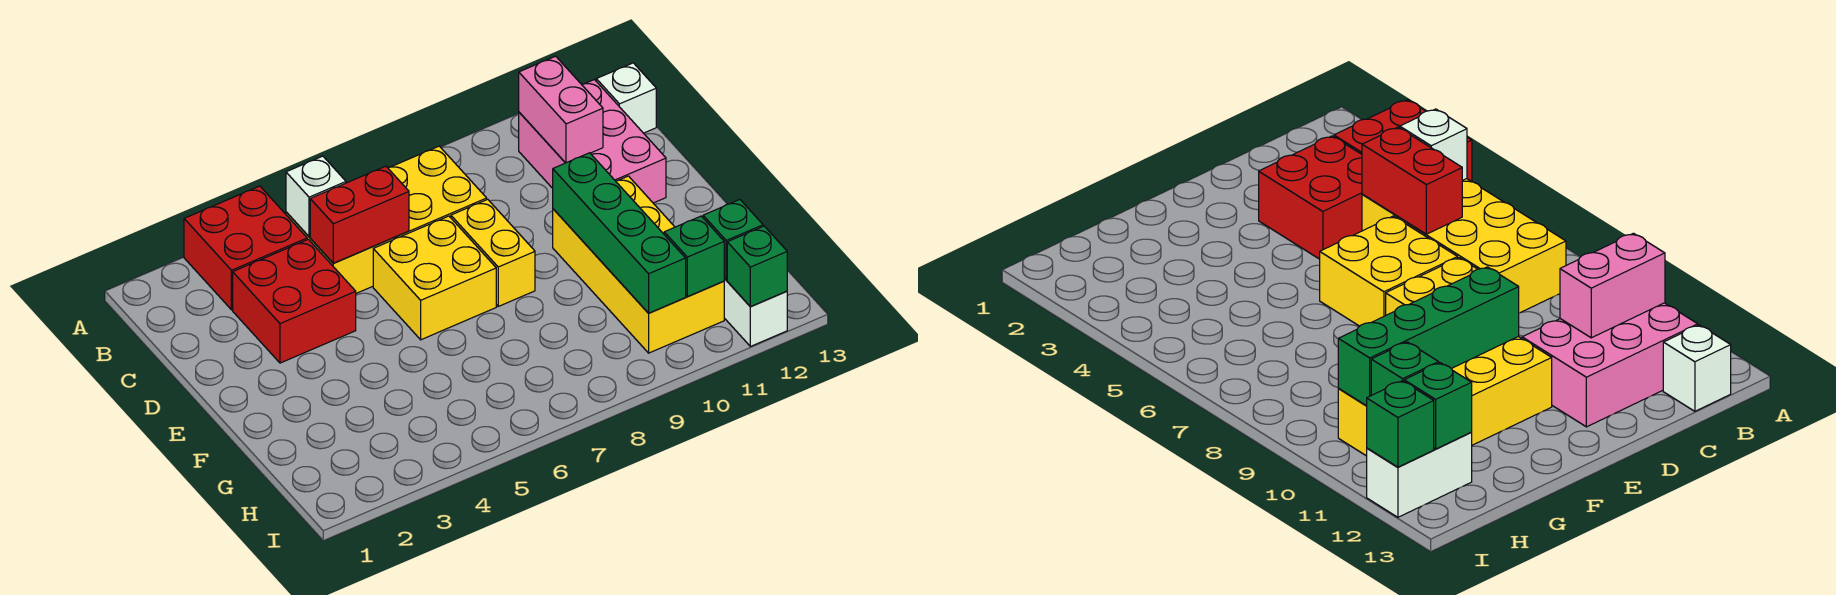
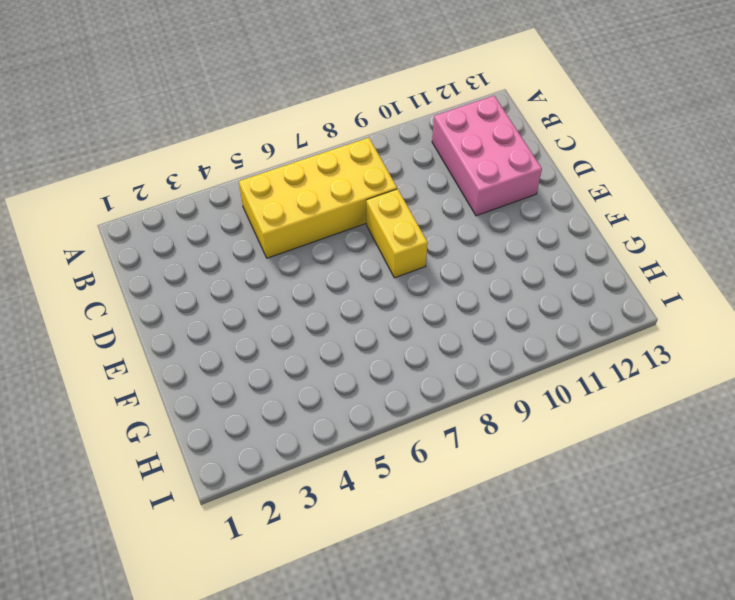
none -> red 2x2 brick [184,186,307,310]
none -> white 1x1 brick [596,63,656,133]
none -> red 2x2 brick [233,239,356,363]

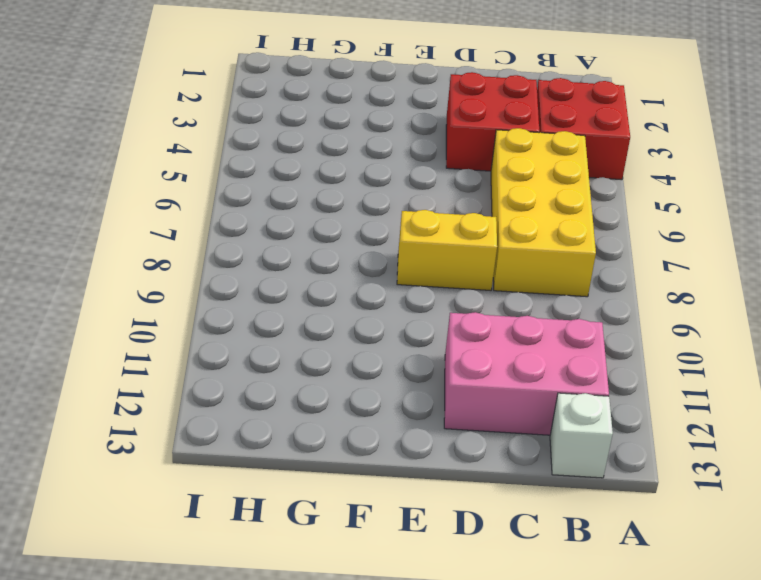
none -> yellow 2x2 brick [373,216,496,340]
none -> yellow 2x4 brick [553,176,724,353]
none -> white 1x2 brick [724,279,787,346]

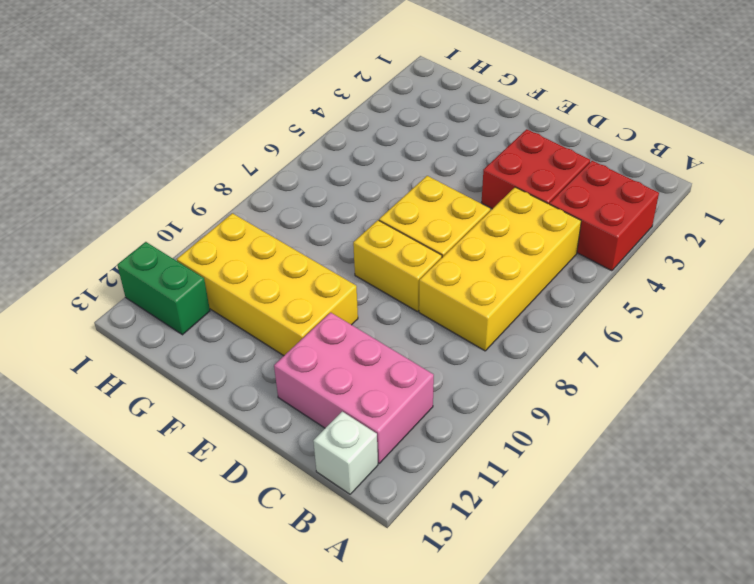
green 1x2 brick [117,242,210,335] -> white 1x2 brick [724,279,787,346]
none -> white 1x1 brick [286,156,346,237]
none -> pink 1x2 brick [519,56,603,163]
none -> red 1x2 brick [310,166,409,263]

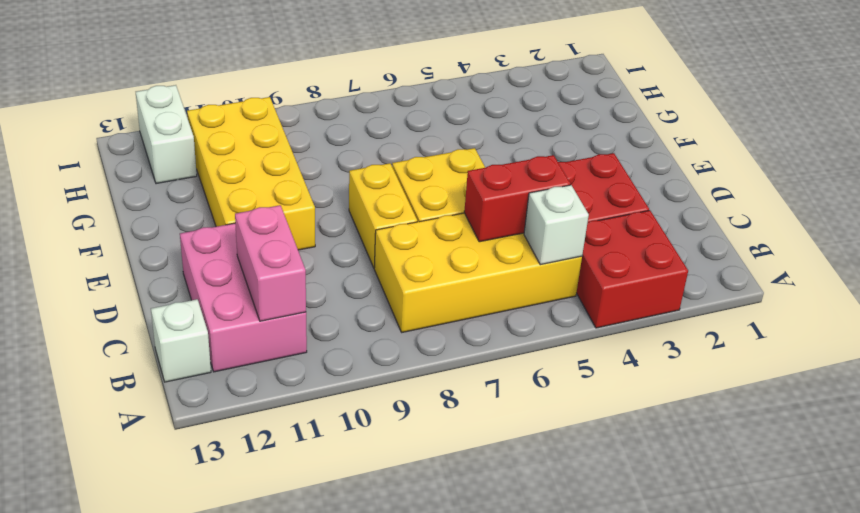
none -> green 1x4 brick [553,153,686,313]
none -> green 1x1 brick [664,216,724,297]
none -> green 1x1 brick [703,200,763,280]

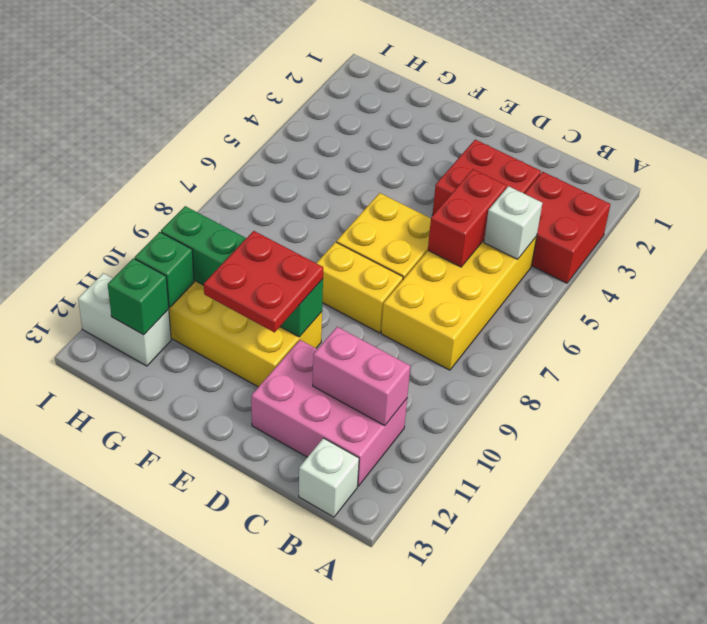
red 2x2 plate [204,231,323,332] -> none
none -> green 1x1 brick [727,226,787,307]

